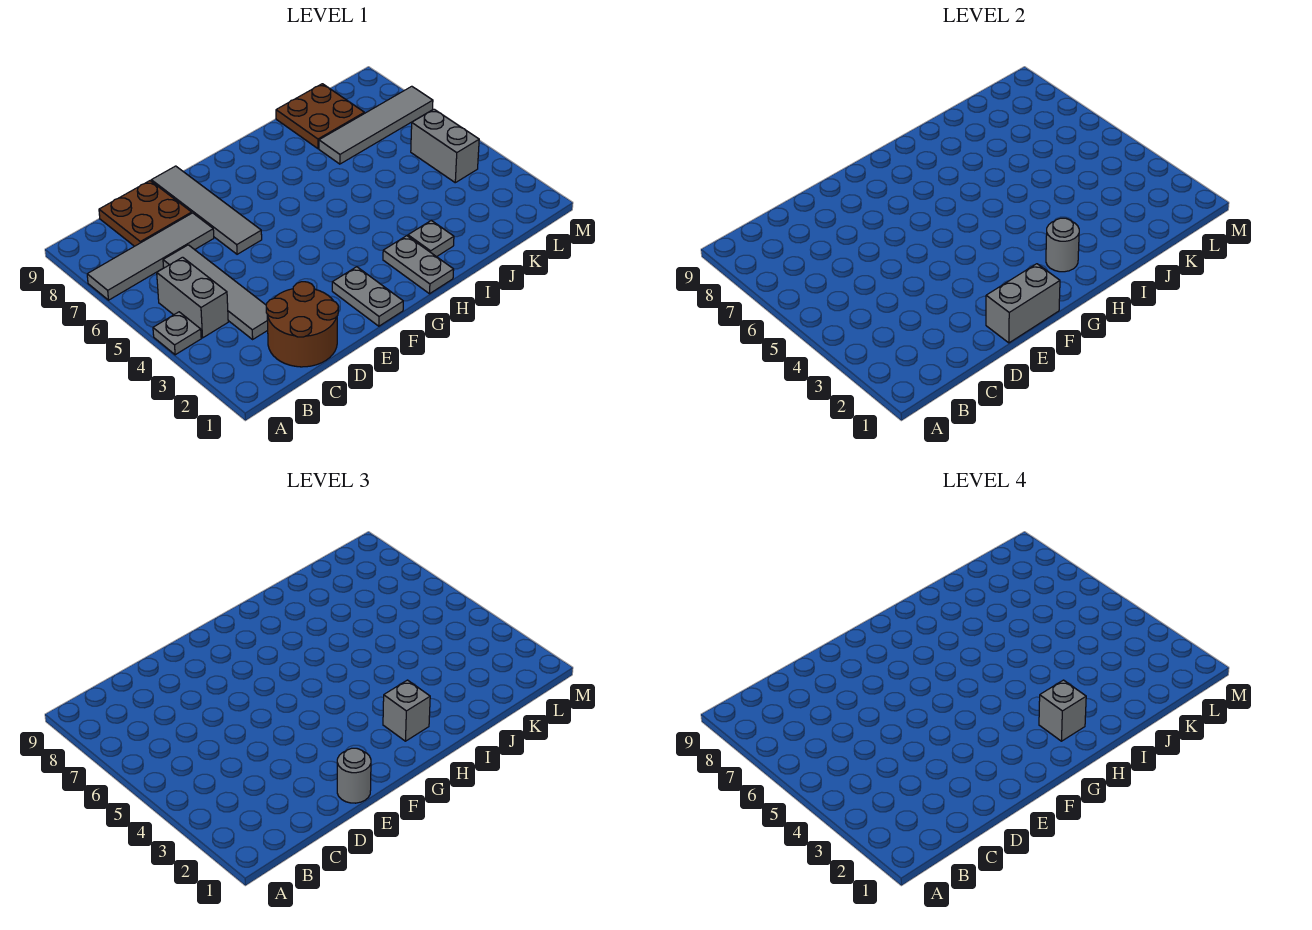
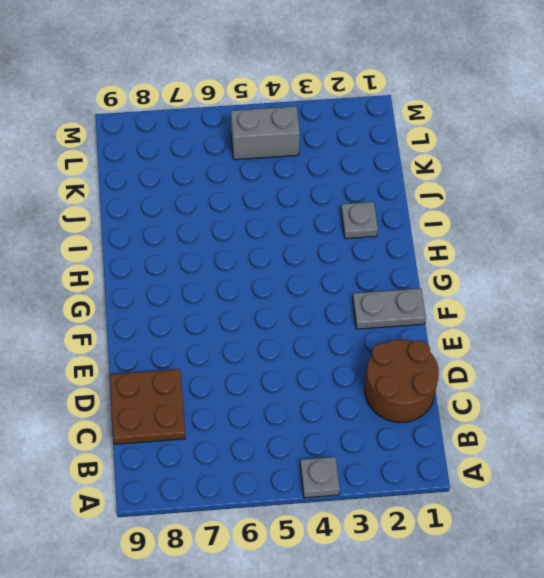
none -> grey 1x4 tile [87,213,214,300]
none -> grey 1x2 brick [157,257,228,338]
none -> grey 1x4 tile [163,245,268,339]

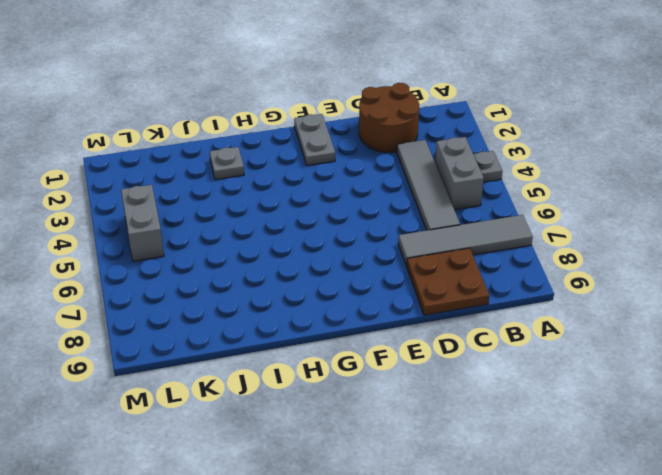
none -> grey 1x4 tile [151,166,262,254]
none -> grey 1x2 plate [383,236,454,294]
none -> grey 1x4 tile [319,86,433,164]

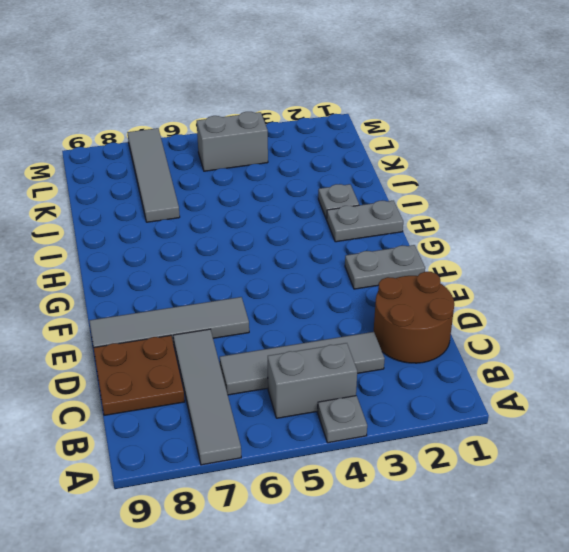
none -> brown 2x2 plate [276,84,364,149]
none -> grey 1x2 brick [986,264,1060,343]
none -> grey 1x1 round brick [1046,218,1079,272]

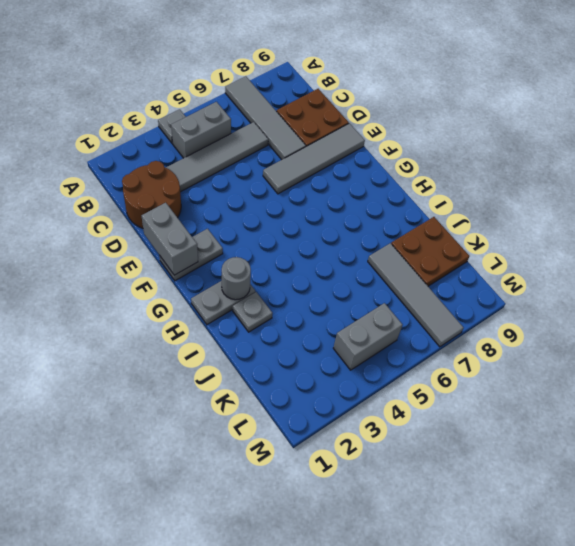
none -> grey 1x1 round brick [337,748,371,803]
none -> grey 1x1 brick [383,680,430,741]
none -> grey 1x1 brick [1039,680,1086,741]

